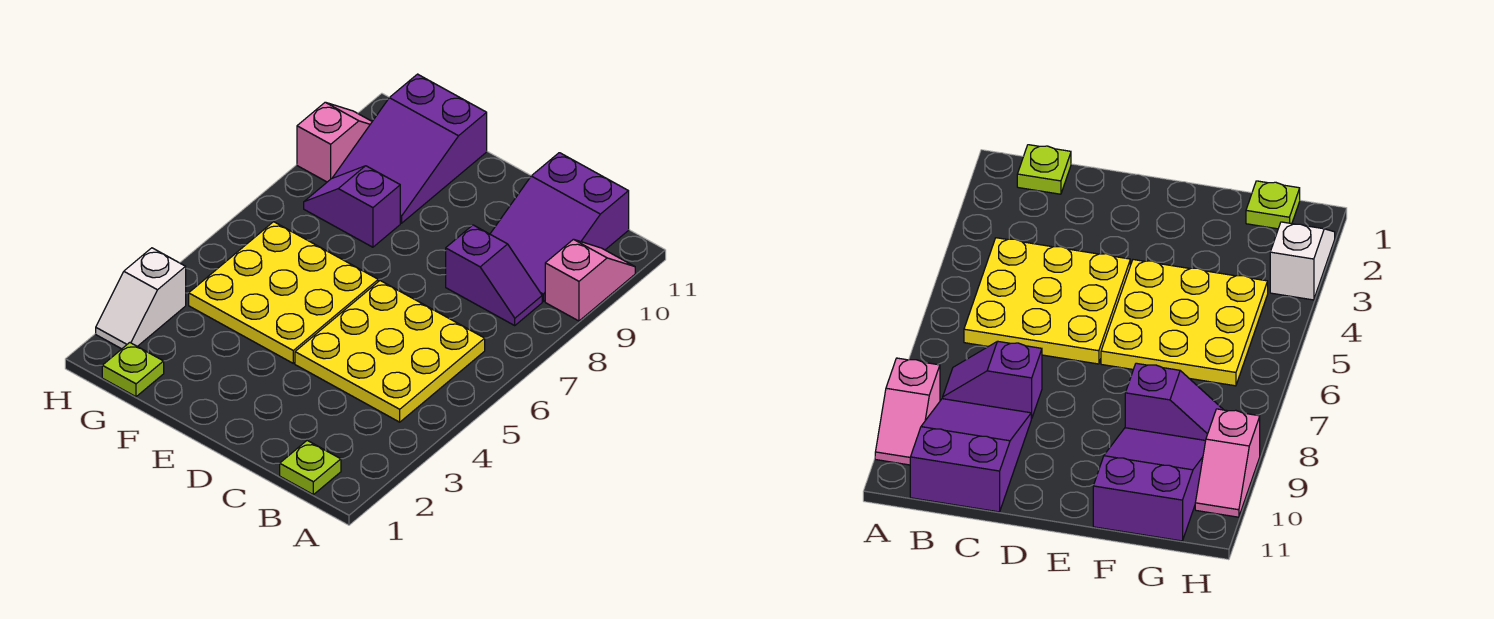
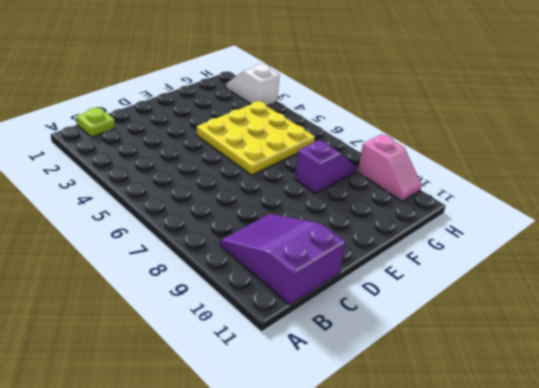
none -> pink 1x2 slope [545,239,635,321]
none -> yellow 3x3 plate [295,281,485,422]

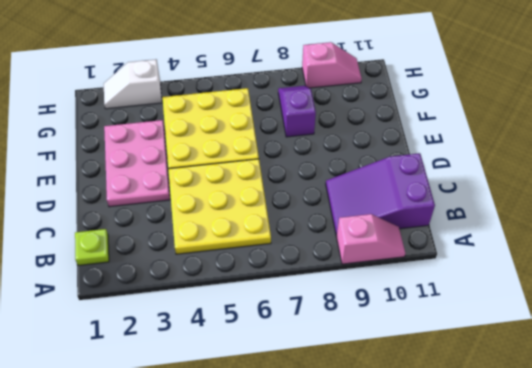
pink 2x3 plate [104,120,170,207] -> none
none -> purple 1x2 slope [446,225,542,325]
none -> purple 2x3 slope [333,74,487,223]

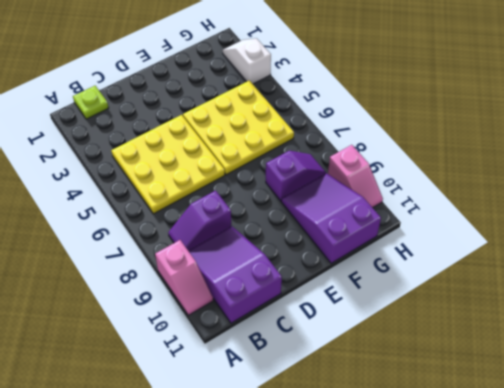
none -> lime 1x1 plate [102,343,164,397]

